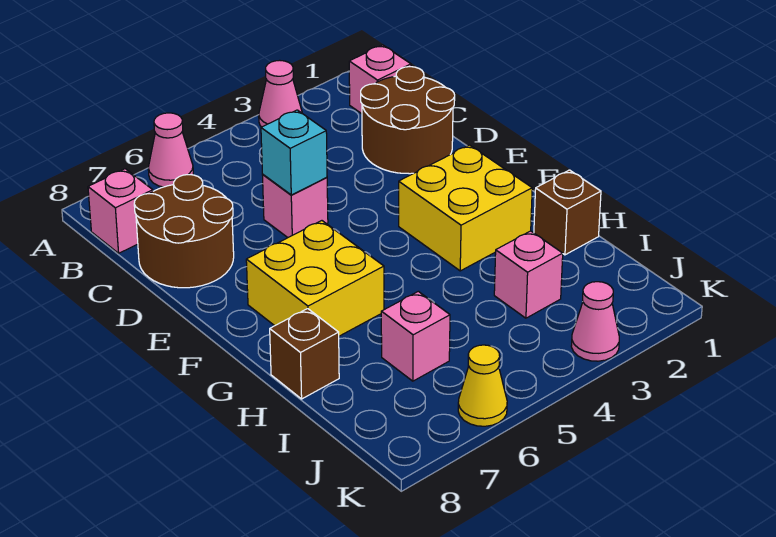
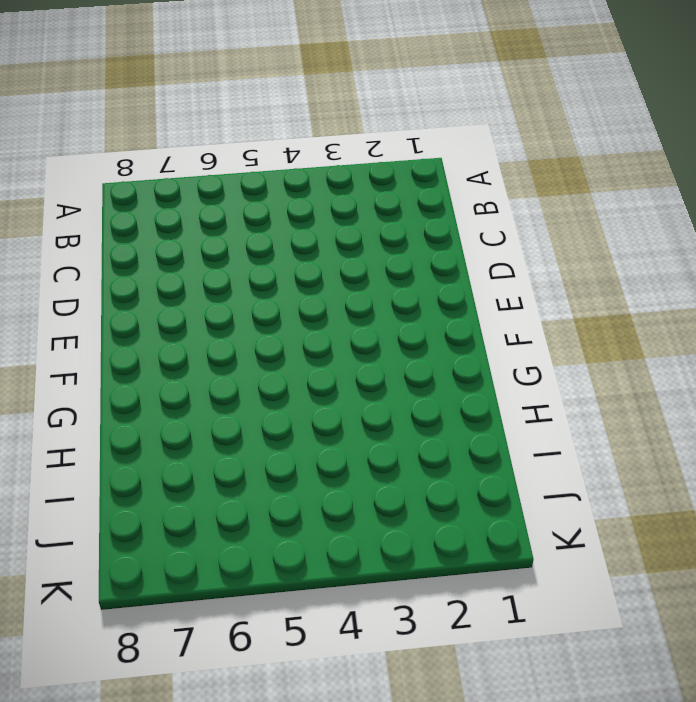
none -> pink 1x1 cone [259,60,302,127]
none -> pink 1x1 cone [148,113,193,187]
none -> pink 1x1 brick [349,45,411,114]

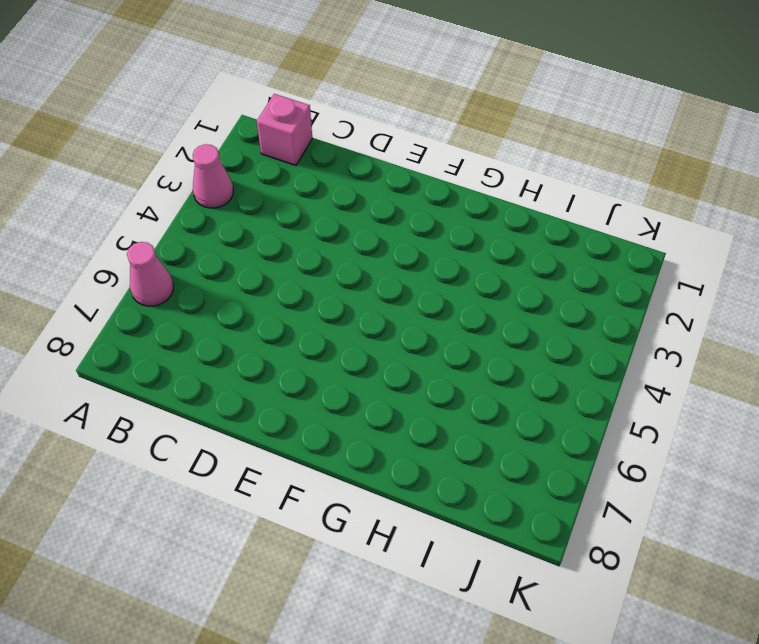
none -> pink 1x1 brick [88,169,153,253]
none -> brown 2x2 round brick [361,67,455,174]
none -> brown 2x2 round brick [134,175,234,288]

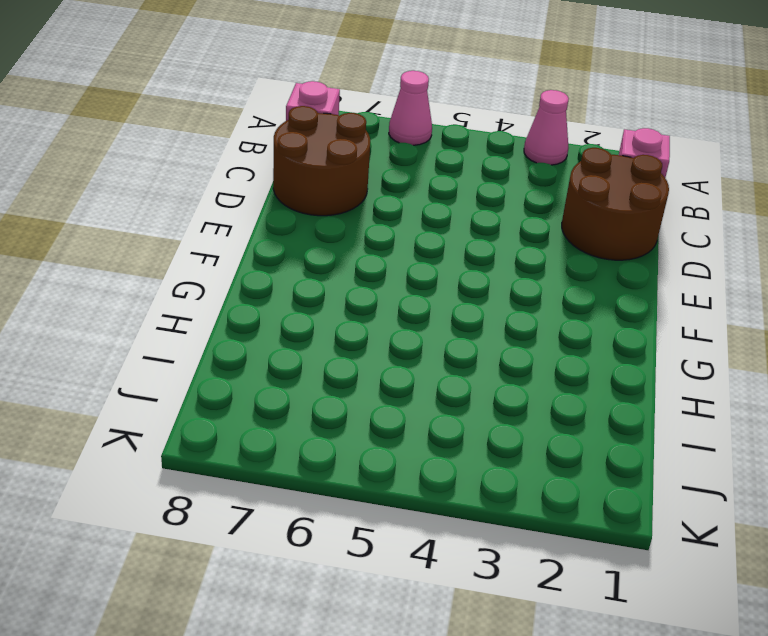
none -> pink 1x1 brick [263,175,328,237]
none -> yellow 2x2 brick [399,145,532,271]
none -> yellow 2x2 brick [246,221,384,336]

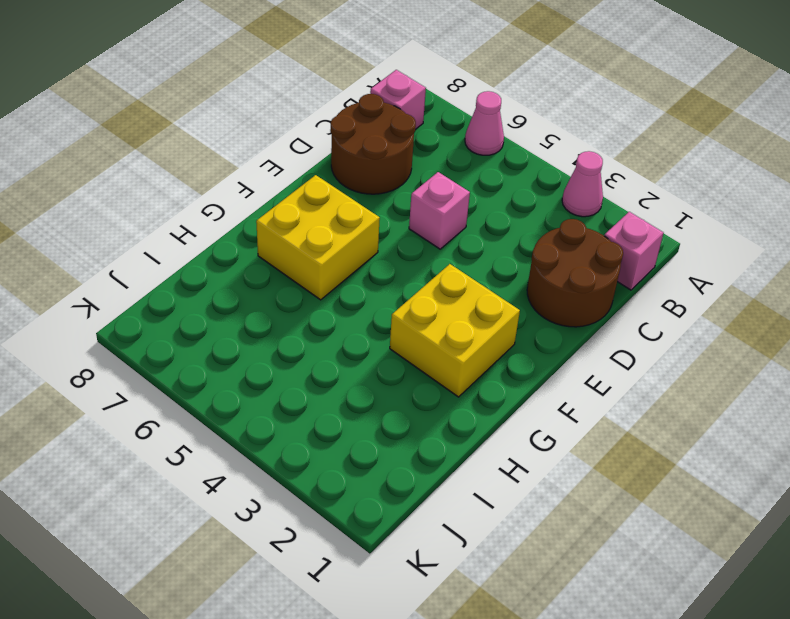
none -> brown 1x1 brick [534,170,601,255]
none -> brown 1x1 brick [270,309,339,399]
none -> pink 1x1 brick [494,231,563,318]

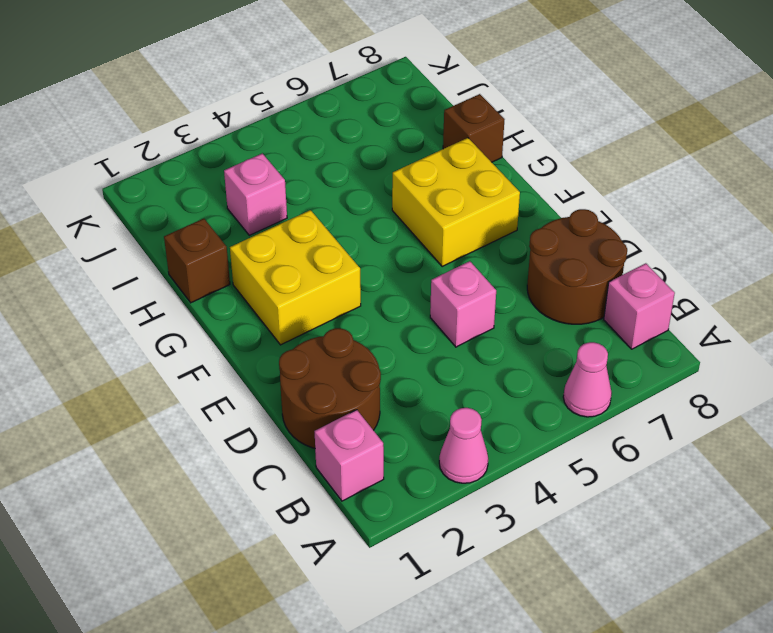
none -> pink 1x1 brick [381,291,450,381]
none -> pink 1x1 cone [571,282,619,361]
none -> yellow 1x1 cone [458,345,507,426]

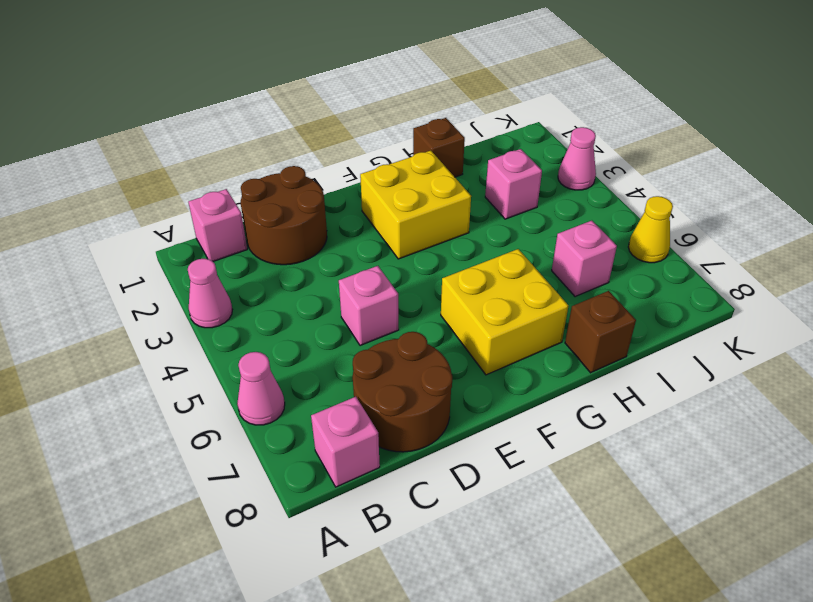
none -> cyan 1x1 brick [261,110,327,195]

